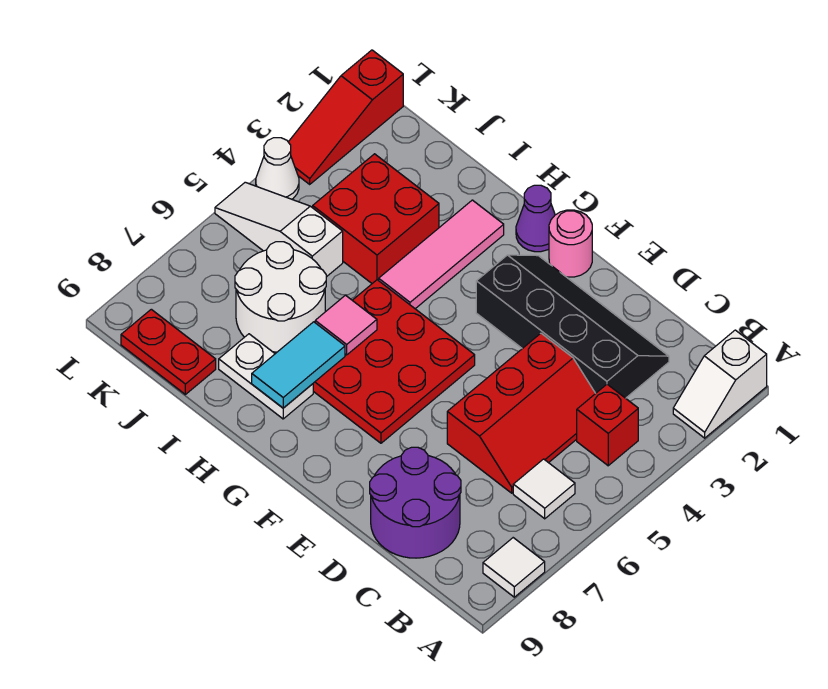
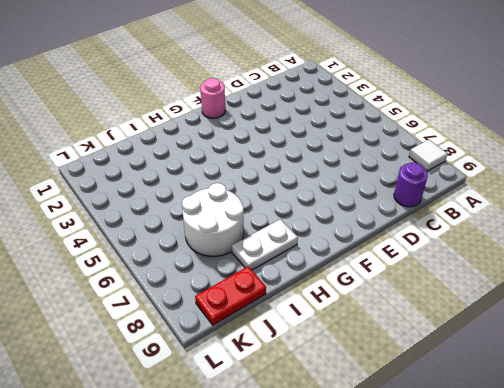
purple 1x1 round brick [394,162,428,207] -> purple 2x2 round brick [370,447,461,558]
none -> white 1x2 slope [673,330,767,438]
none -> red 1x1 brick [577,384,638,466]
none -> white 1x1 tile [513,459,575,519]

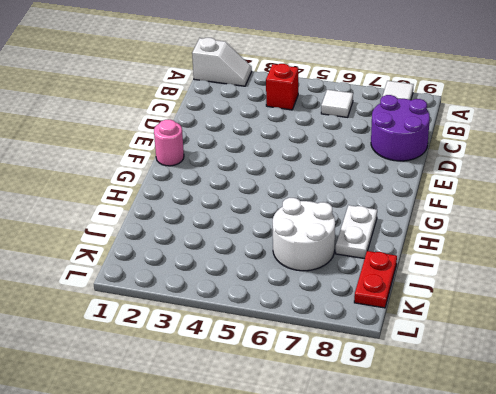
none -> black 2x4 slope [476,255,669,398]
none -> red 2x3 slope [447,333,596,493]
none -> red 3x3 plate [313,280,475,443]

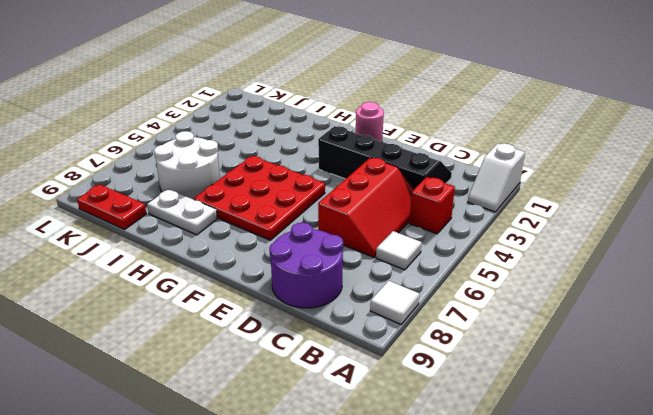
none -> purple 1x1 cone [516,185,555,252]
none -> pink 1x3 tile [379,200,504,309]
none -> red 2x2 brick [313,154,439,283]

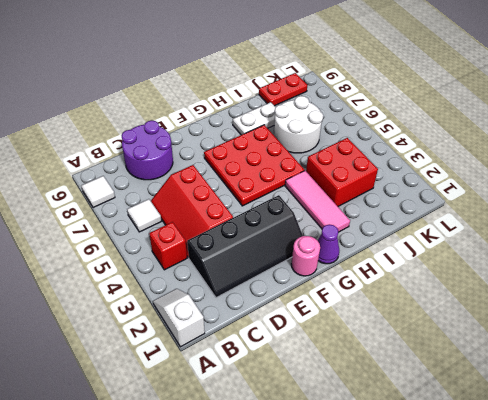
none -> white 1x3 slope [215,182,343,277]
none -> red 1x3 slope [289,50,403,184]
none -> white 1x1 cone [256,138,299,199]

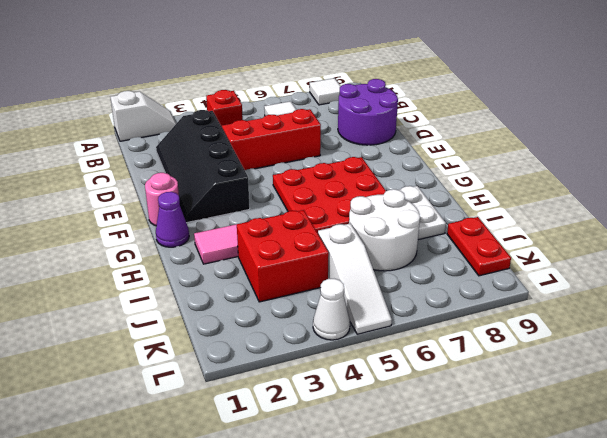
none -> red 1x3 slope [289,50,403,184]
none -> pink 1x1 tile [315,295,377,355]
none -> cyan 1x2 tile [252,322,345,408]

